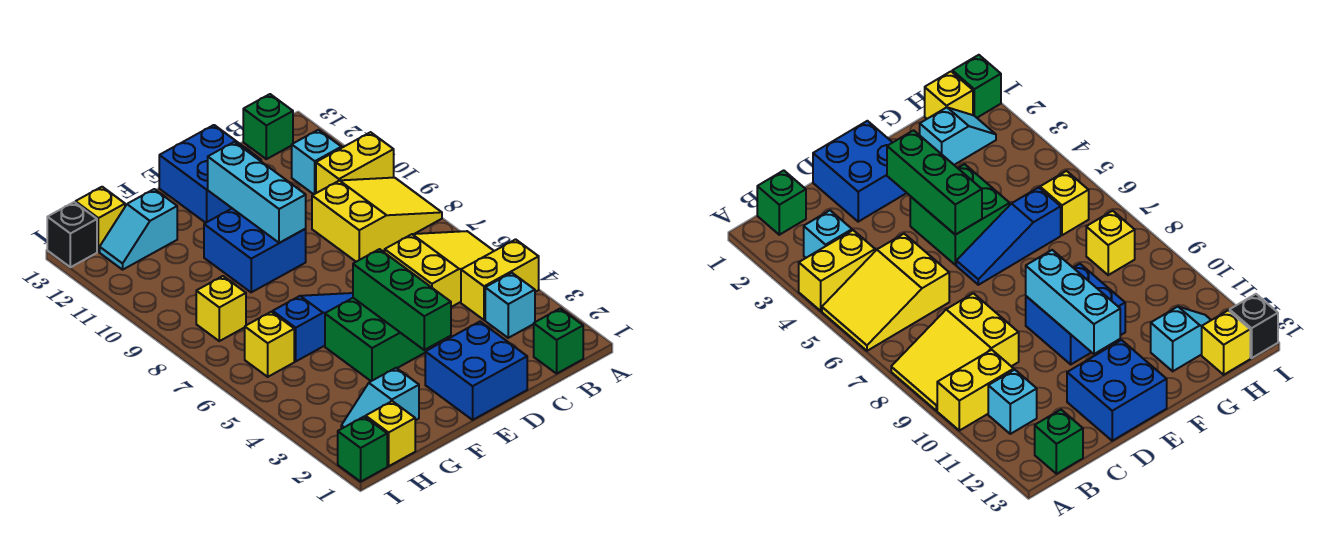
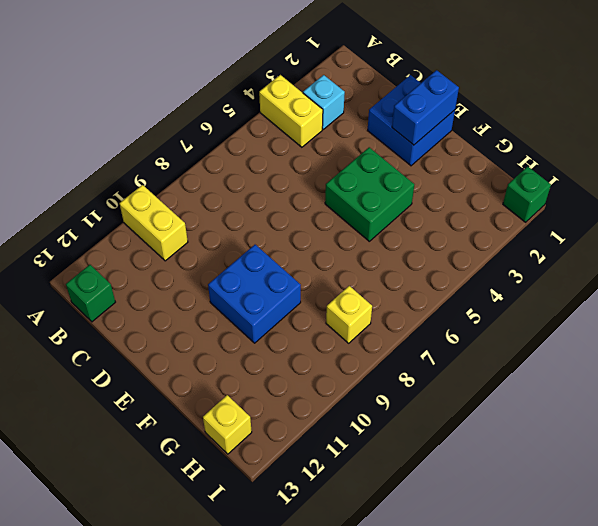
blue 1x2 brick [392,70,459,145] -> none
none -> yellow 2x3 slope [385,231,494,307]
none -> yellow 2x3 slope [312,178,442,262]
none -> green 1x1 brick [534,309,583,374]

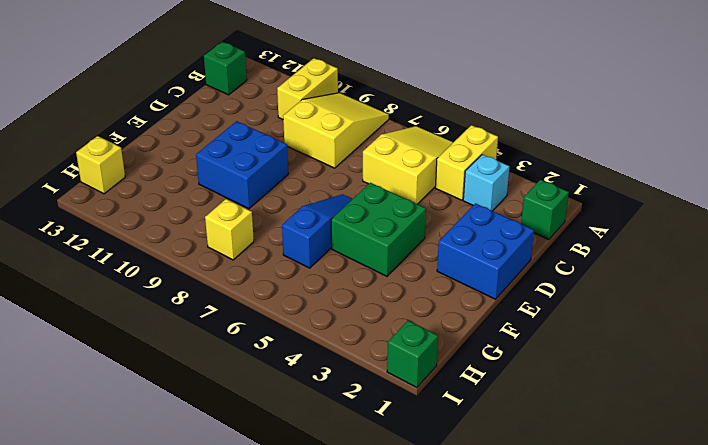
none -> cyan 1x1 brick [292,130,341,194]
none -> blue 2x2 brick [159,125,261,223]
none -> cyan 1x2 slope [341,368,419,429]

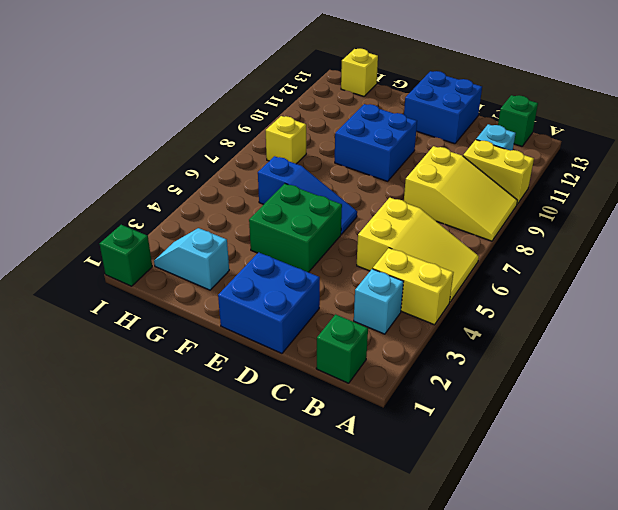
none -> cyan 1x2 slope [100,189,177,270]
none -> yellow 1x1 brick [366,401,415,466]
none -> yellow 1x1 brick [245,312,294,377]

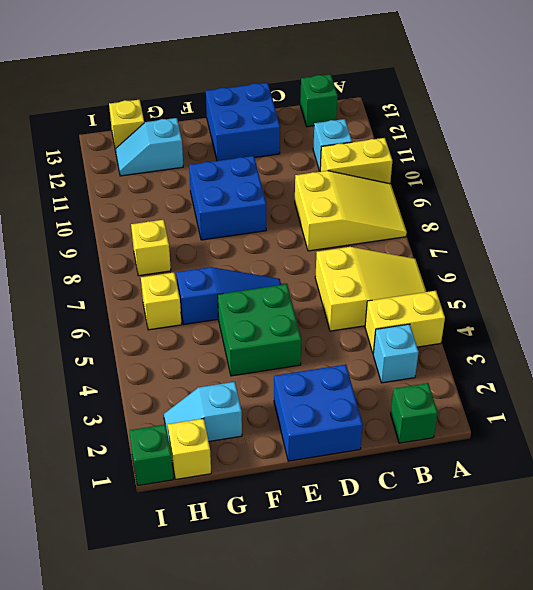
none -> black 1x1 brick [47,202,97,267]
none -> green 1x3 brick [353,249,451,350]
none -> cyan 1x3 brick [208,142,306,243]

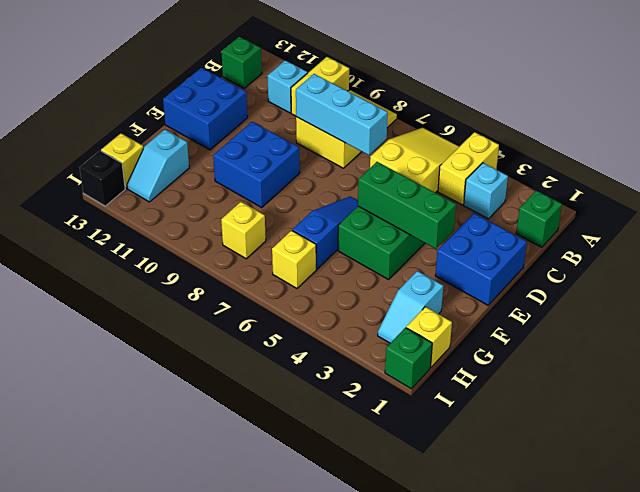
cyan 1x3 brick [296,74,388,155] -> cyan 1x3 brick moved to [208,142,306,243]

